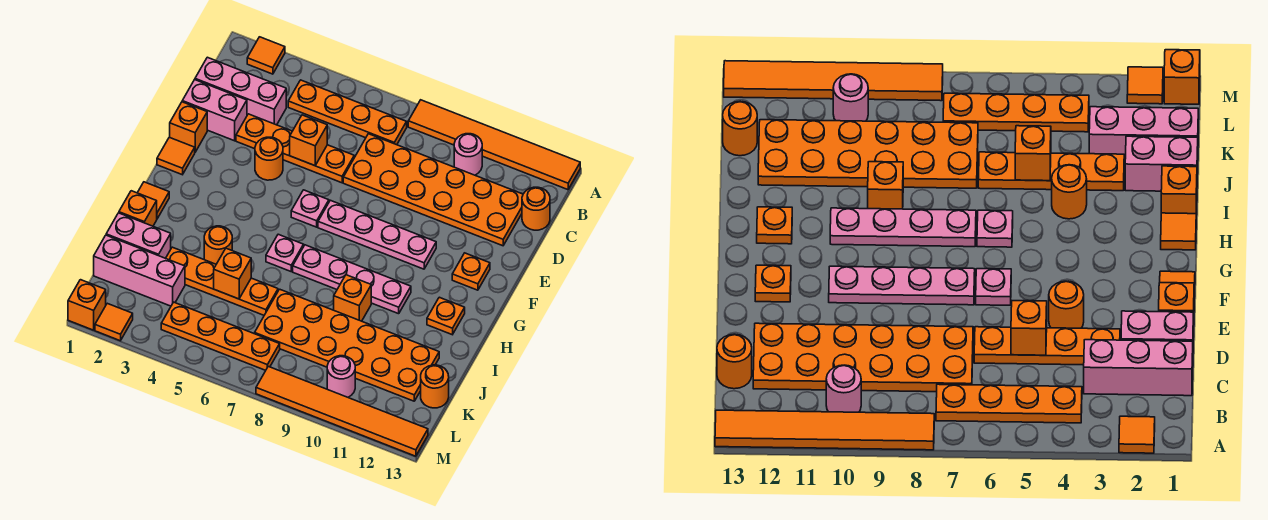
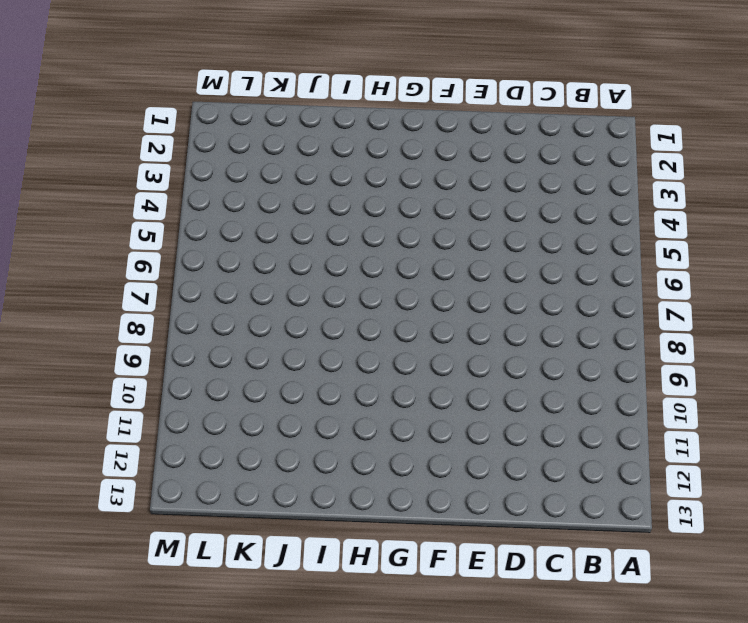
none -> orange 1x1 tile [247,37,285,74]
none -> orange 1x6 tile [408,100,580,190]
none -> orange 1x4 plate [288,80,407,145]
none -> pink 1x1 round brick [454,134,482,175]

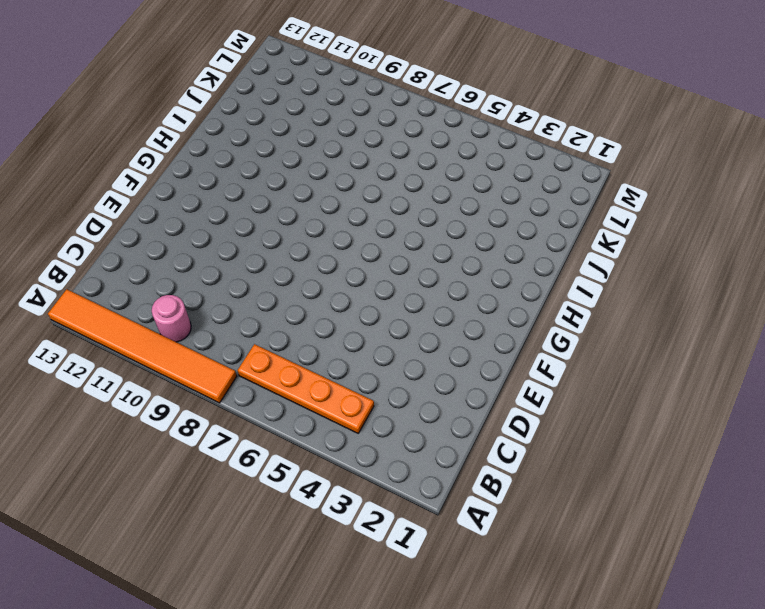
none -> orange 1x1 tile [247,37,285,74]
none -> pink 1x3 brick [195,57,286,125]
none -> orange 2x6 plate [343,134,523,246]
none -> orange 1x1 round brick [522,187,550,230]

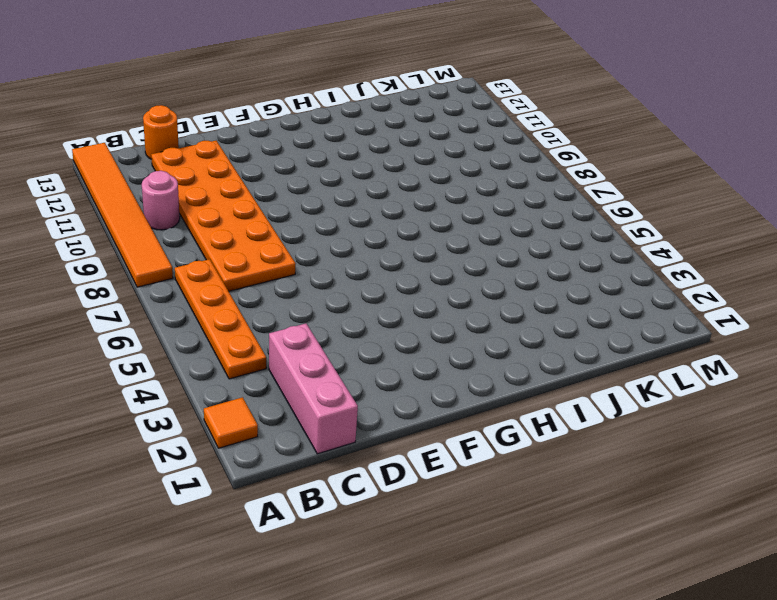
none -> pink 1x2 brick [182,80,247,141]
none -> orange 1x4 plate [236,114,354,183]
none -> orange 1x1 brick [170,102,207,152]
none -> orange 1x1 round brick [255,137,283,180]

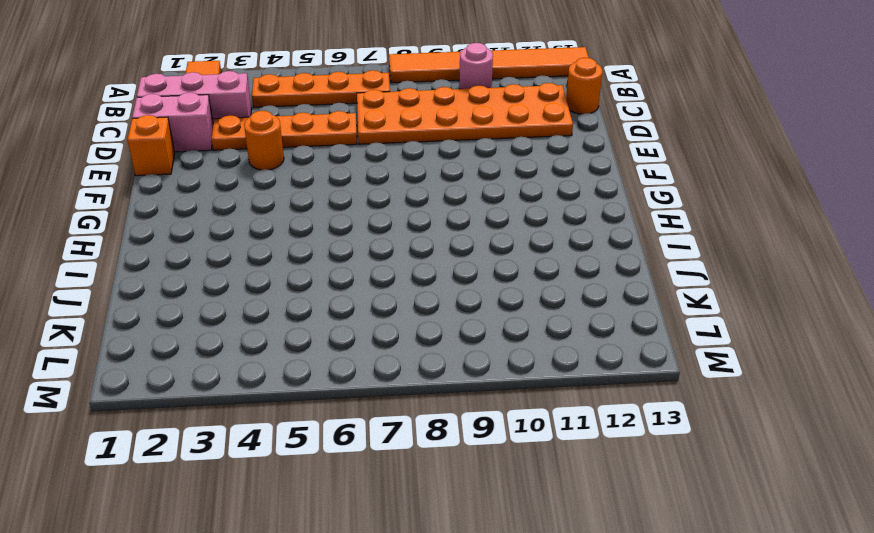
none -> orange 1x1 tile [157,137,195,175]
none -> pink 1x1 plate [291,190,329,227]
none -> pink 1x4 plate [318,200,436,269]
none -> orange 1x1 plate [452,253,490,290]

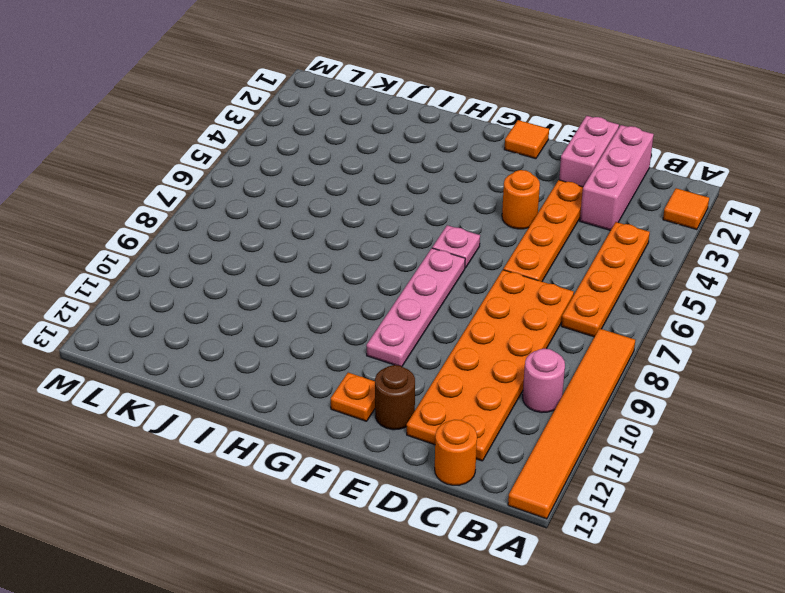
brown 1x1 round brick [375,365,415,430] -> none
none -> orange 1x1 brick [170,102,207,152]
none -> orange 1x1 tile [138,182,169,219]
none -> pink 1x1 plate [266,234,304,271]
none -> pink 1x4 plate [293,245,411,314]

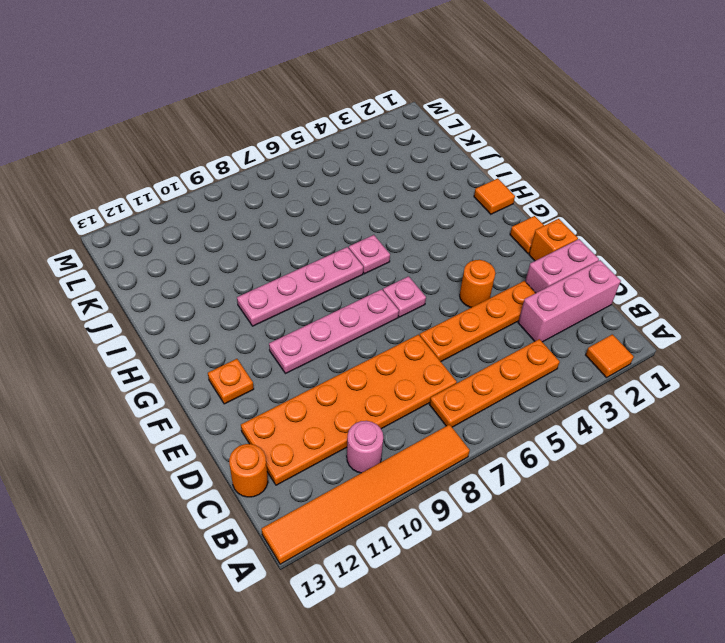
none -> orange 1x1 plate [427,297,465,335]
none -> orange 1x1 brick [119,191,157,226]
none -> orange 1x1 round brick [204,226,232,264]
none -> orange 1x1 brick [334,275,371,321]

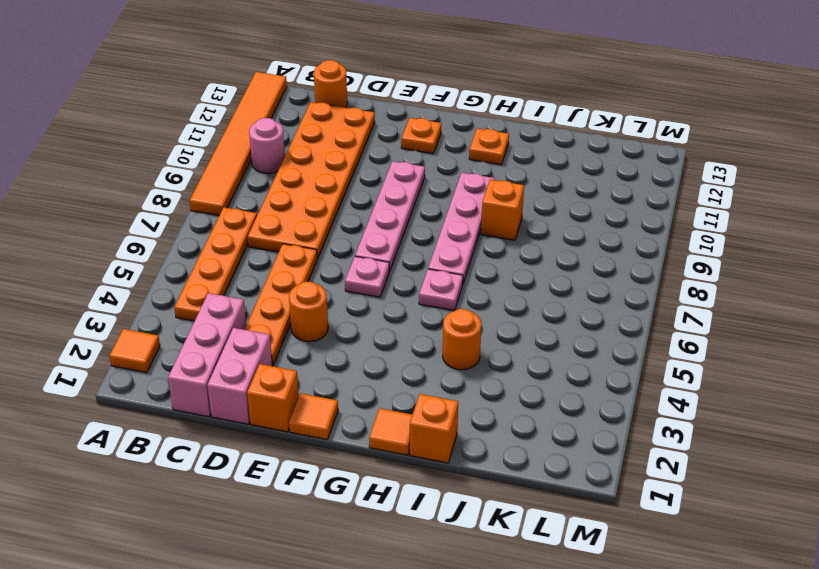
none -> pink 1x2 brick [106,213,171,258]
none -> orange 1x4 plate [166,247,278,315]
none -> orange 2x6 plate [255,289,439,401]
none -> pink 1x3 brick [94,235,185,306]

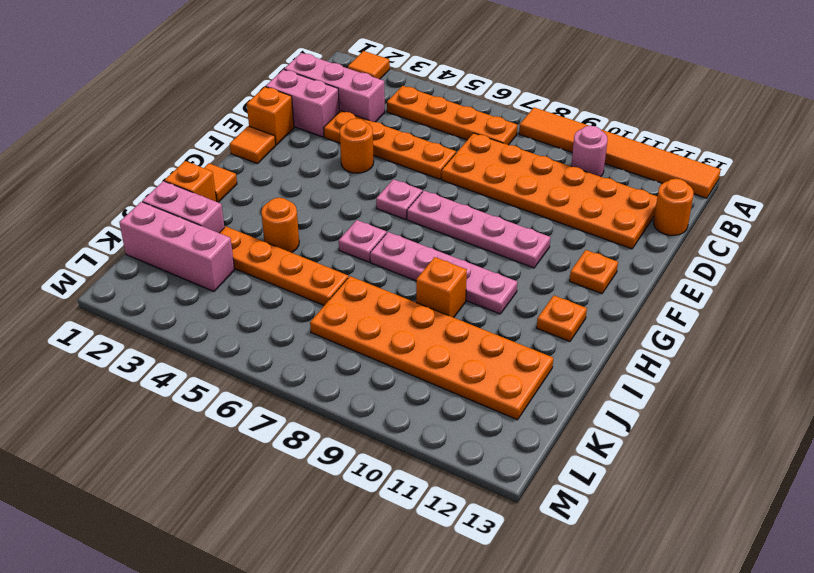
none -> orange 1x1 round brick [421,365,449,408]
none -> orange 1x4 plate [161,302,280,370]
none -> pink 1x1 round brick [327,356,355,397]
none -> orange 1x1 brick [68,280,106,330]

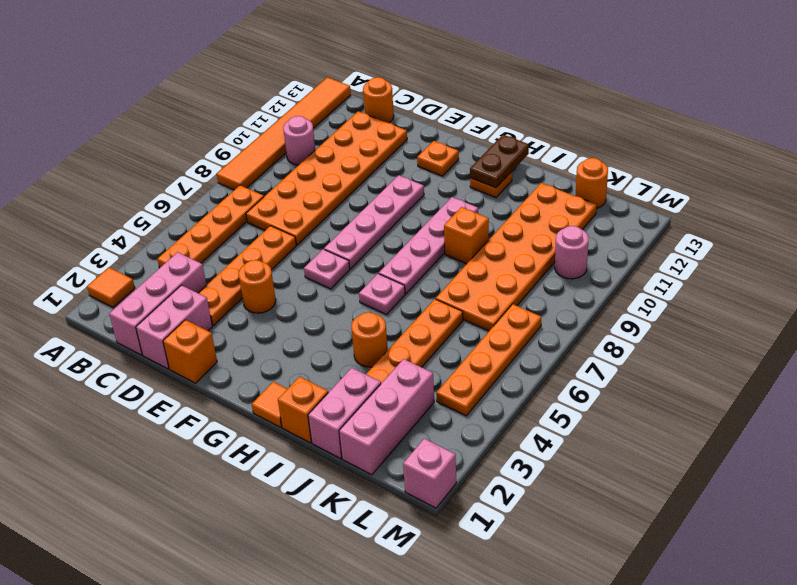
brown 1x2 plate [470,135,529,188] -> none
pink 1x1 brick [403,439,456,508] -> orange 1x1 brick [68,280,106,330]
none -> orange 1x1 tile [157,137,195,175]
none -> orange 1x1 tile [95,303,133,341]
none -> orange 1x6 tile [256,366,428,456]
none -> orange 1x1 brick [290,115,327,166]

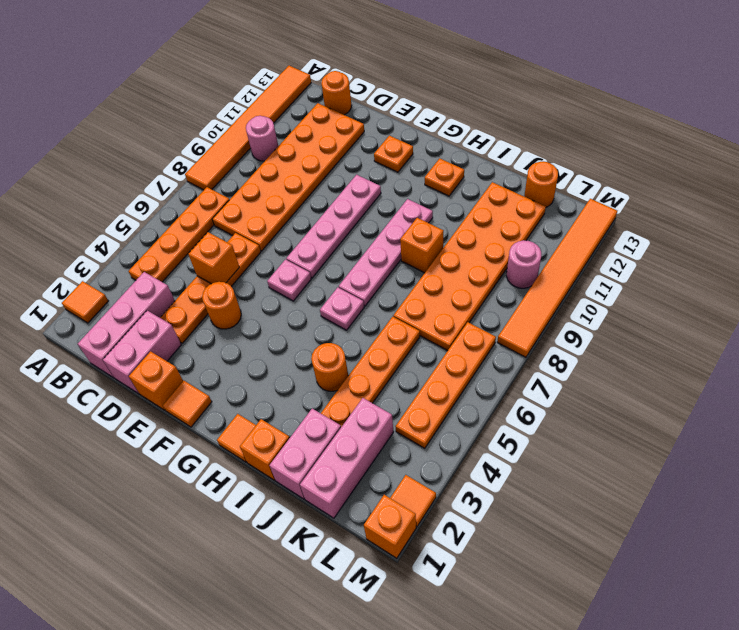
none -> orange 1x1 brick [214,248,251,299]

